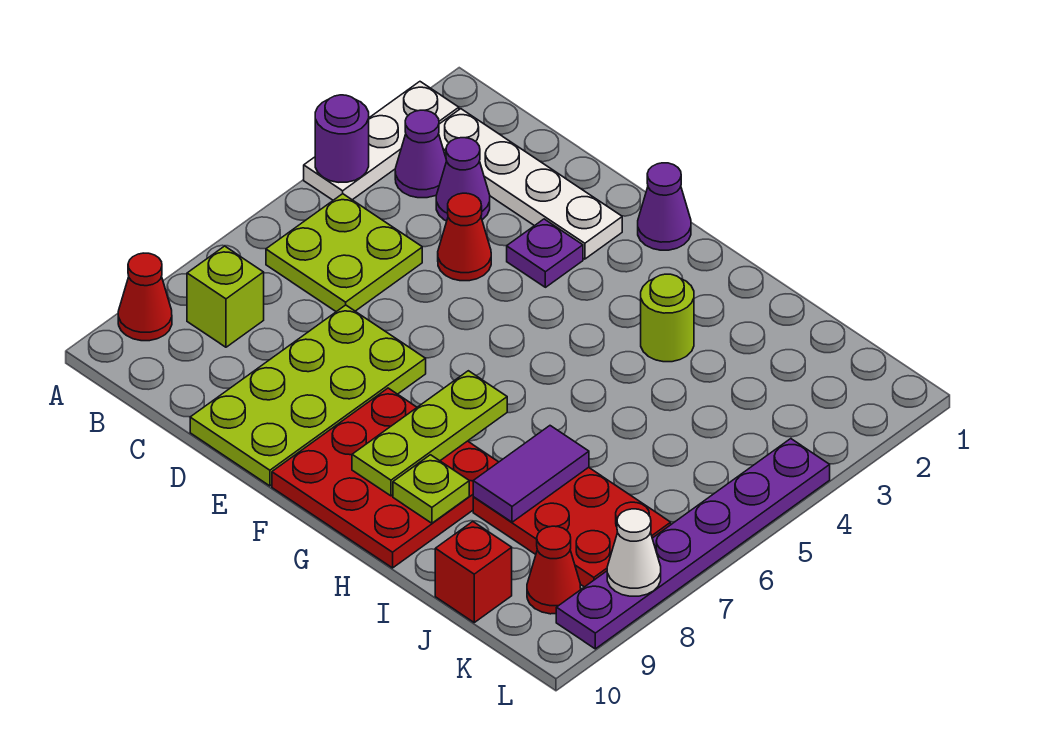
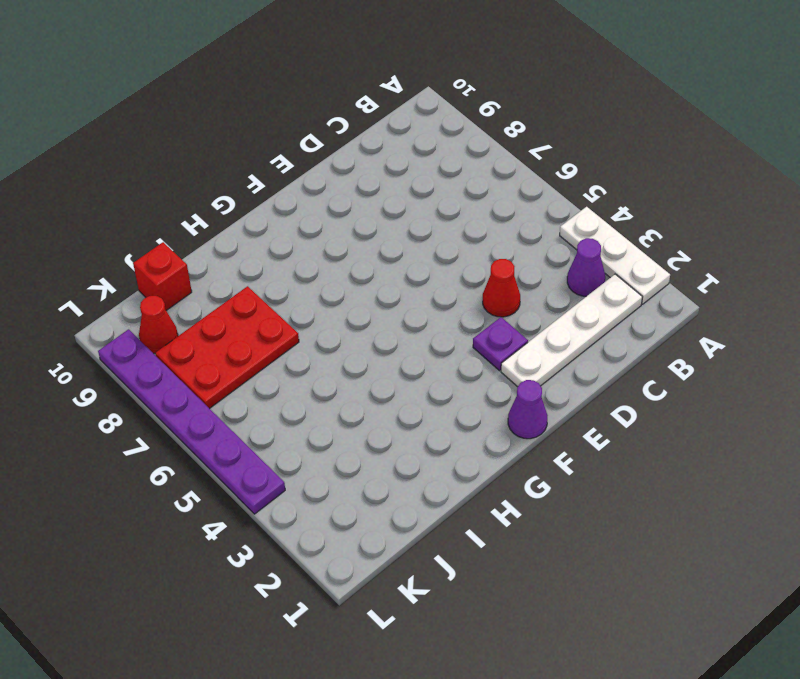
none -> red 1x1 cone [118,253,172,341]
none -> lime 2x2 plate [266,194,422,312]
none -> lime 1x1 brick [187,246,264,347]

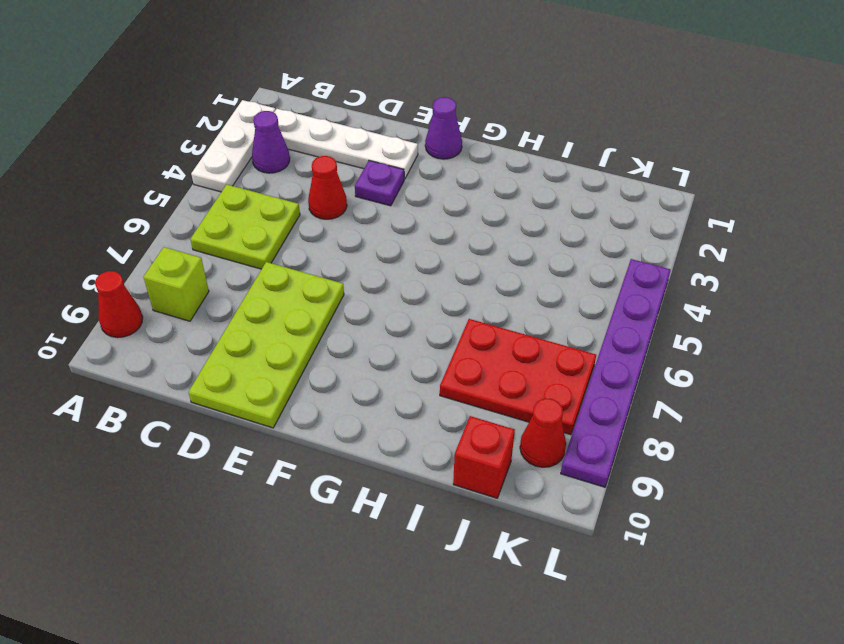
none -> purple 1x1 cone [436,138,490,221]
none -> red 3x3 plate [272,388,498,568]
none -> lime 1x1 round brick [641,274,694,362]

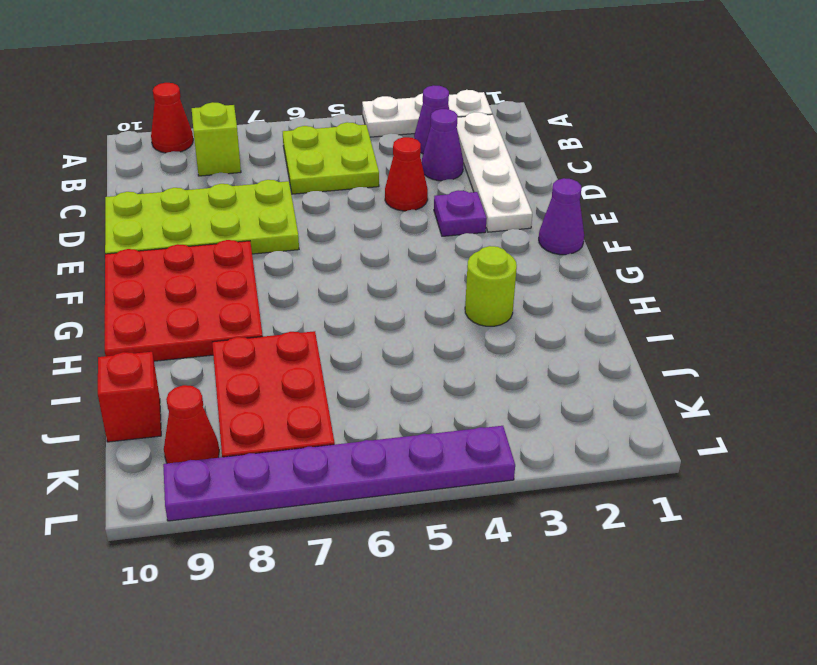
none -> purple 1x1 round brick [315,95,369,182]
none -> lime 1x3 plate [352,371,507,496]
none -> lime 1x1 plate [393,455,469,523]

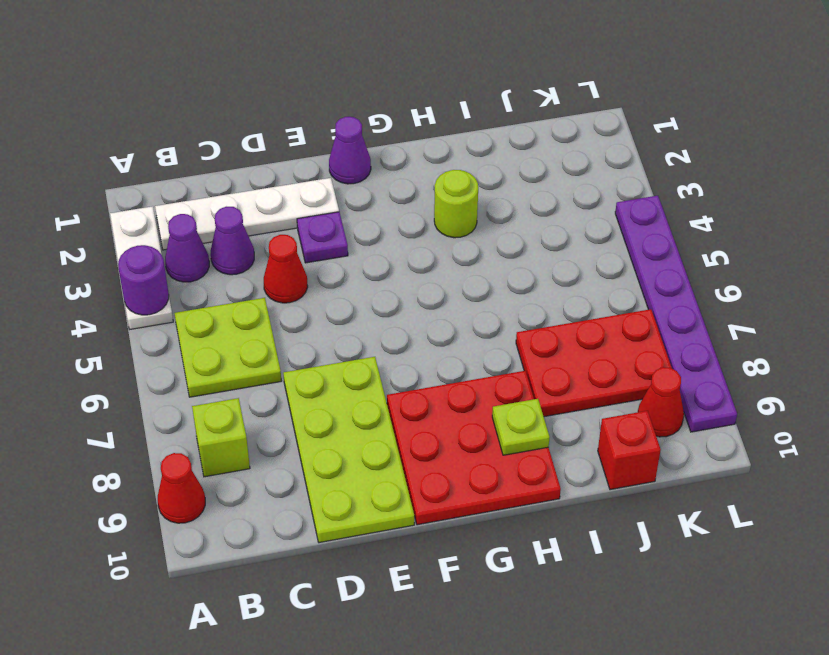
none -> lime 1x3 plate [352,371,507,496]
none -> purple 1x2 tile [473,426,589,522]
none -> white 1x1 cone [607,509,661,596]

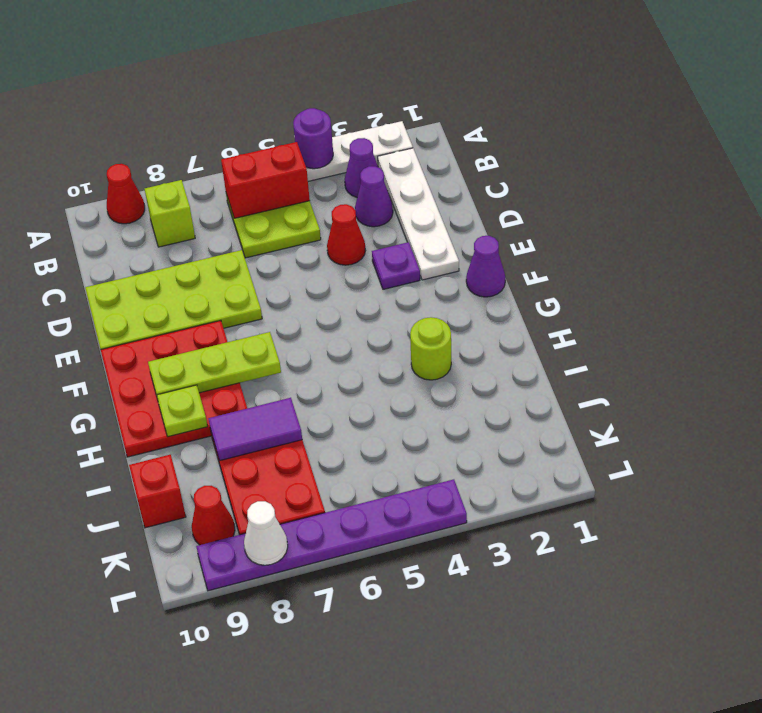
red 1x2 brick [221,142,310,218] -> none

